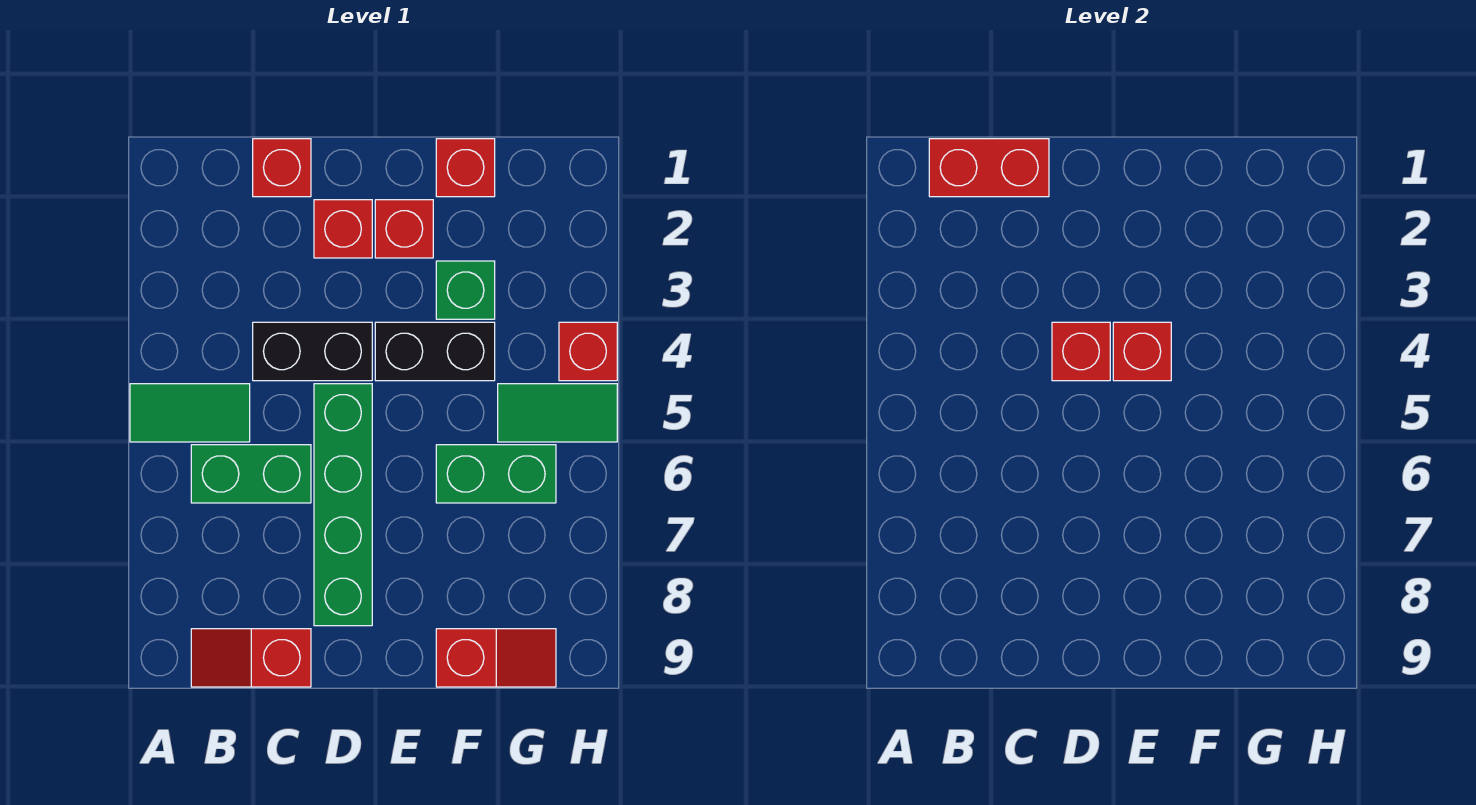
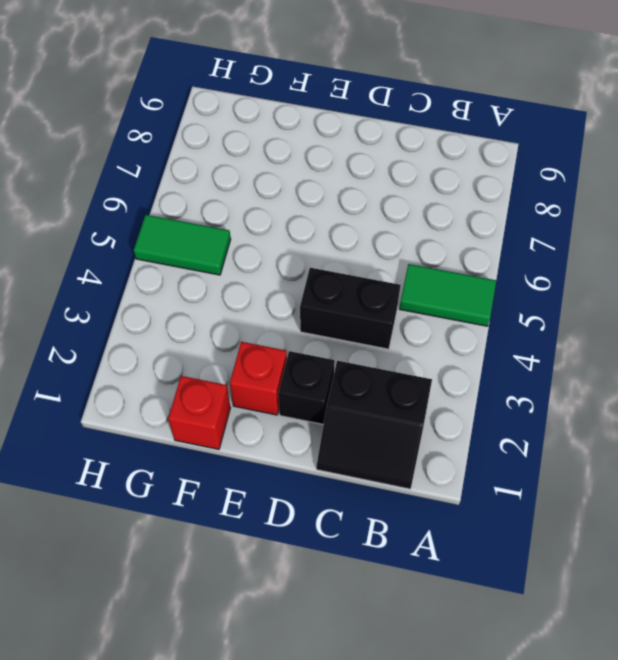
black 2x2 slope [316,361,432,489] -> red 1x1 brick [253,139,311,197]
black 1x1 brick [278,351,335,425] -> red 1x1 brick [314,200,372,258]
none -> green 1x2 brick [191,445,311,503]
none -> red 1x2 slope [191,629,311,687]
none -> green 1x4 brick [314,384,372,626]

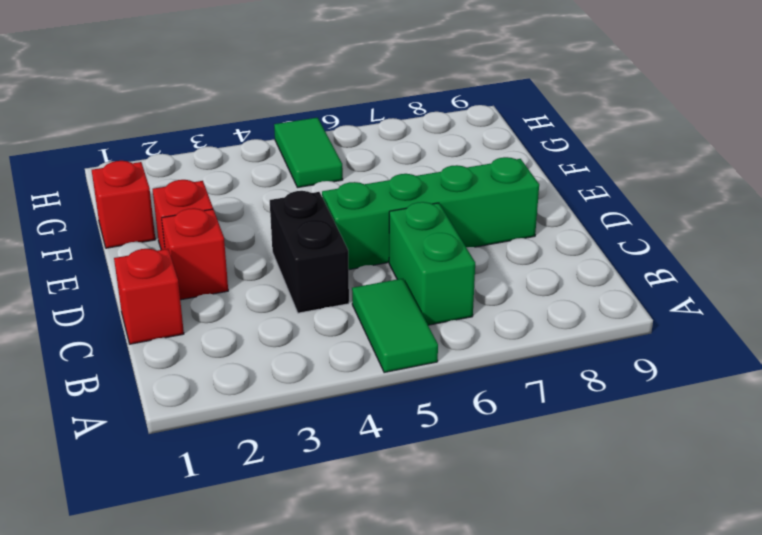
none -> red 1x2 slope [191,629,311,687]
none -> black 1x2 brick [375,322,495,381]
none -> green 1x1 brick [436,261,495,319]

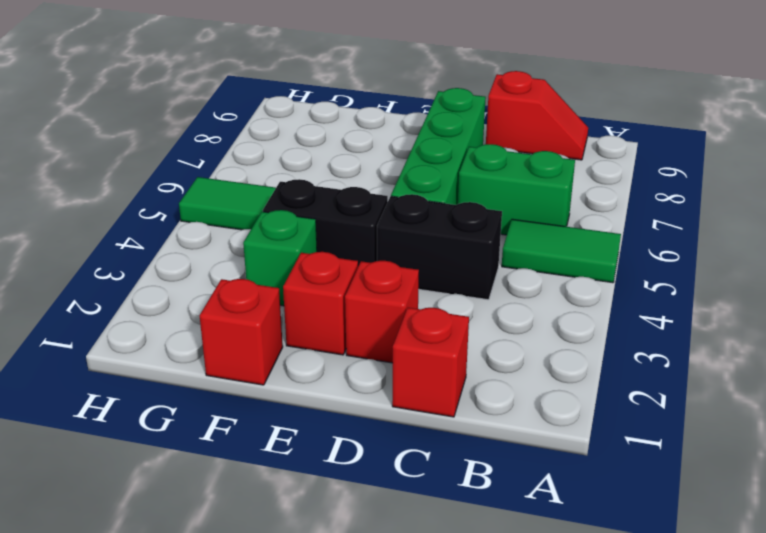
none -> green 1x2 brick [436,445,556,503]
none -> red 1x2 slope [436,629,556,687]
none -> red 1x1 brick [559,322,617,381]

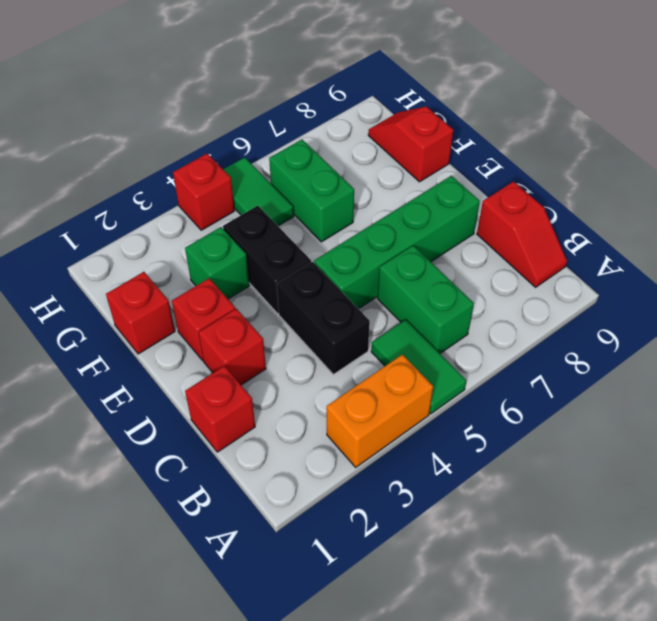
orange 1x2 brick [327,355,433,467] -> none
none -> red 1x2 brick [929,139,1049,197]
none -> red 1x1 brick [1052,322,1110,381]
none -> red 1x1 brick [1113,322,1171,381]

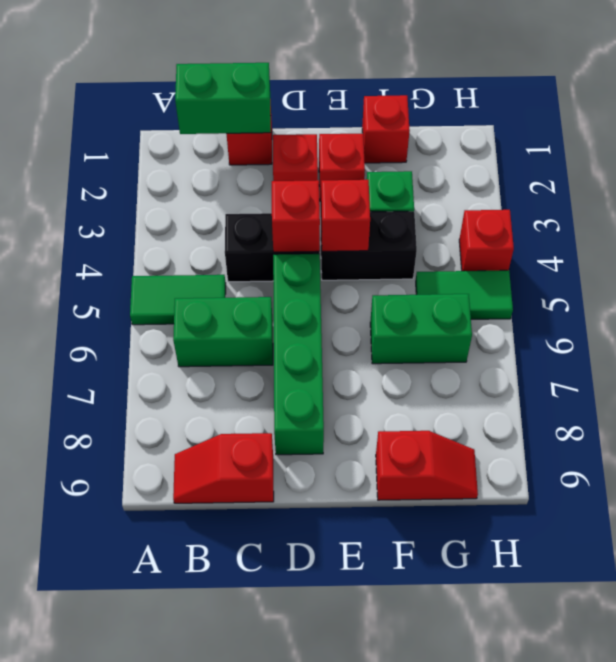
green 1x2 brick [175,63,271,134] -> red 1x2 brick [929,139,1049,197]

